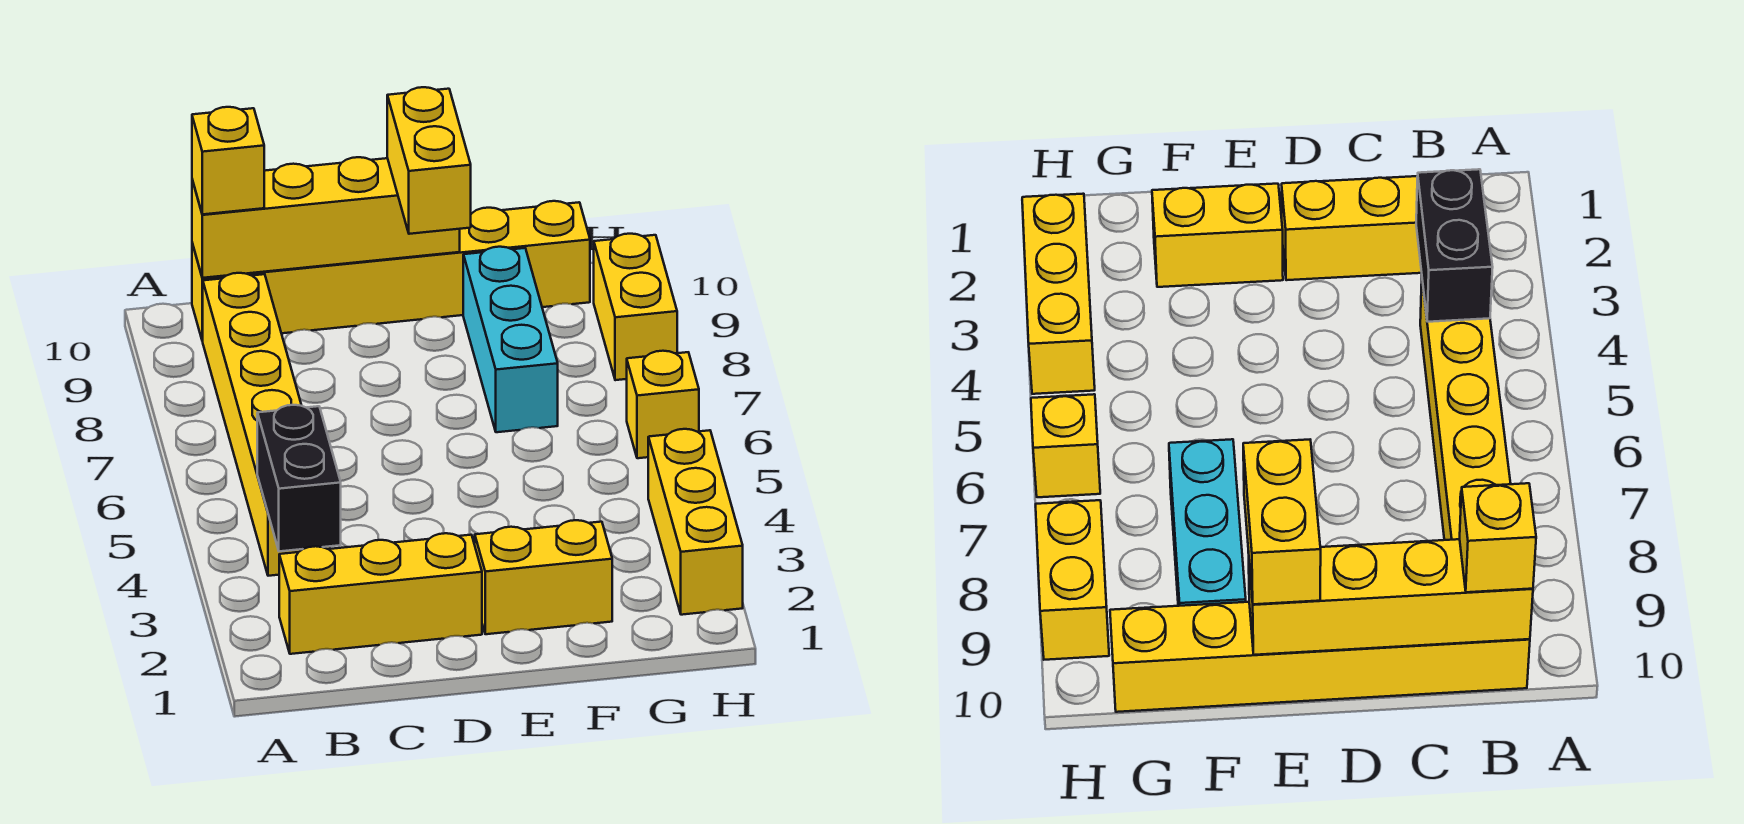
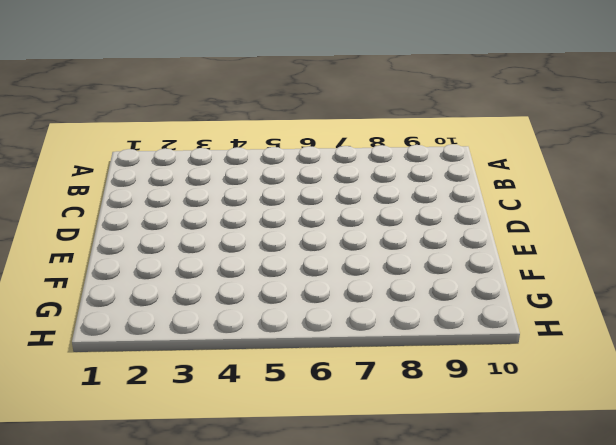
none -> yellow 1x3 brick [279,533,482,654]
none -> yellow 1x6 brick [203,273,330,576]
none -> yellow 1x6 brick [192,201,590,341]

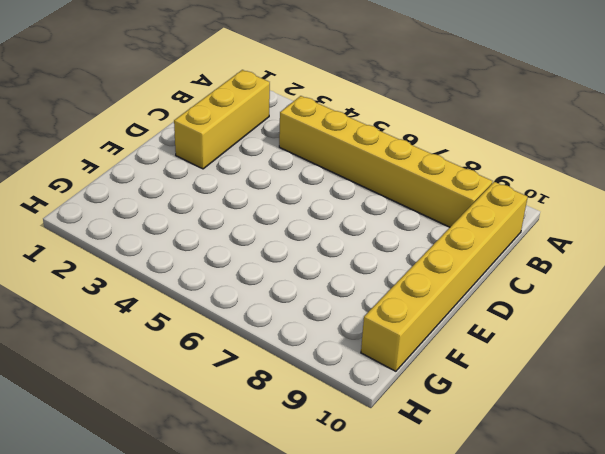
none -> yellow 1x2 brick [475,520,612,634]
none -> cyan 1x3 brick [463,247,558,432]
none -> yellow 1x3 brick [648,429,743,615]

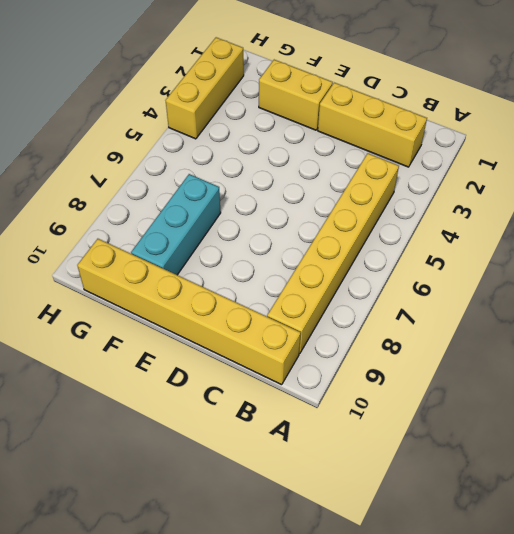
none -> yellow 1x1 brick [627,351,699,458]
none -> yellow 1x2 brick [594,234,677,380]
none -> black 1x2 brick [257,405,341,551]

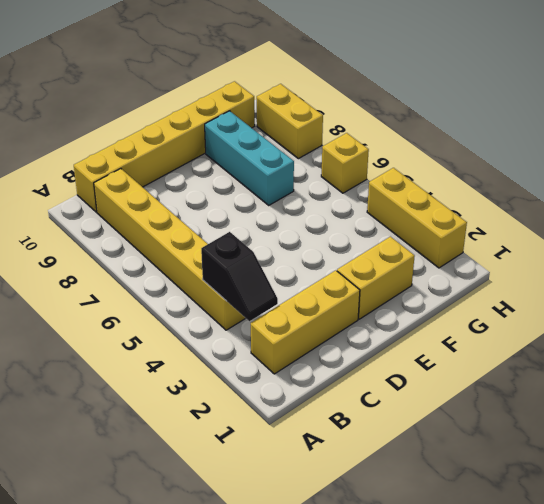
black 1x2 slope [201,232,278,321] -> black 1x2 brick [257,405,341,551]
none -> yellow 1x4 brick [192,157,460,278]
none -> yellow 1x1 brick [192,107,264,214]
none -> yellow 1x2 brick [387,87,471,234]

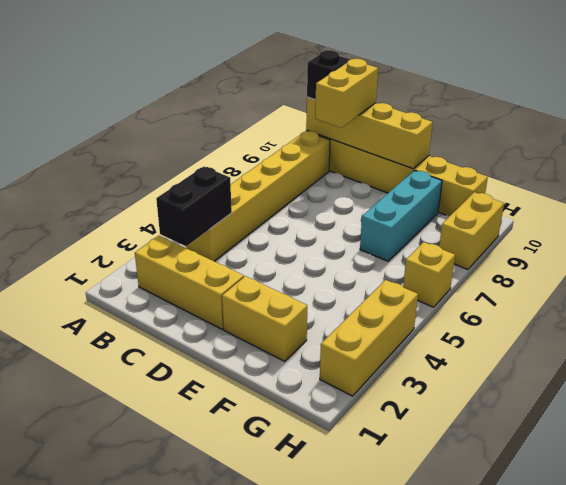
black 1x1 brick [307,50,350,100] -> yellow 1x1 brick [192,107,264,214]
yellow 1x2 brick [315,59,378,128] -> yellow 1x2 brick moved to [387,87,471,234]

